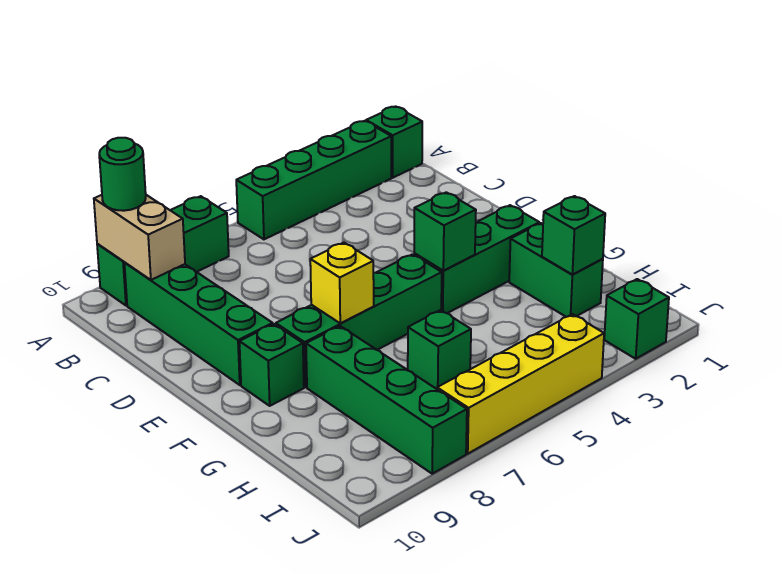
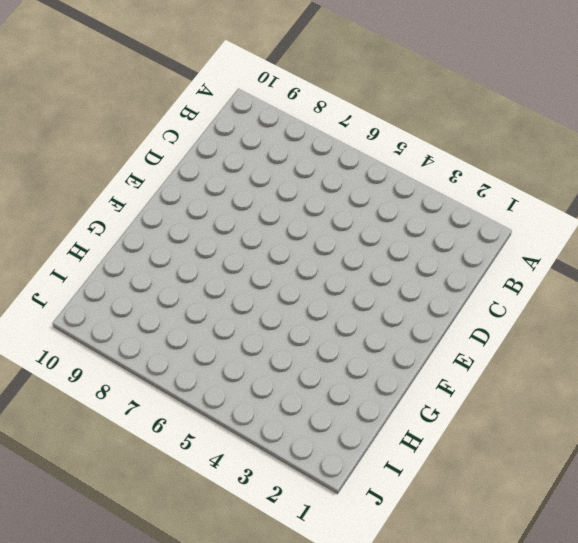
none -> green 1x1 brick [366,106,422,178]
none -> green 1x4 brick [236,121,391,239]
none -> green 1x3 brick [97,196,229,306]

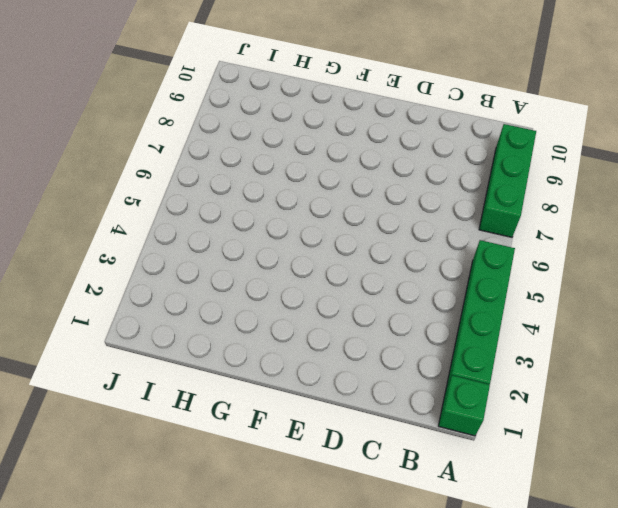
none -> green 1x4 brick [124,263,273,385]
none -> green 1x3 brick [414,205,539,313]
none -> green 1x4 brick [276,254,442,387]

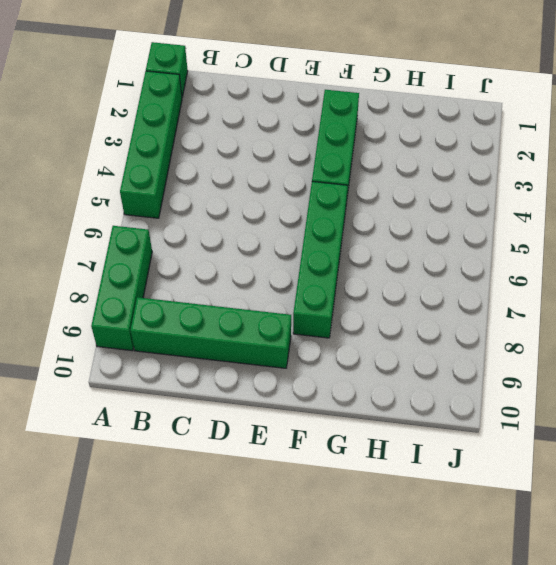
none -> green 1x1 brick [239,324,304,406]
none -> green 1x2 brick [509,223,603,317]
none -> green 1x4 brick [306,326,467,474]

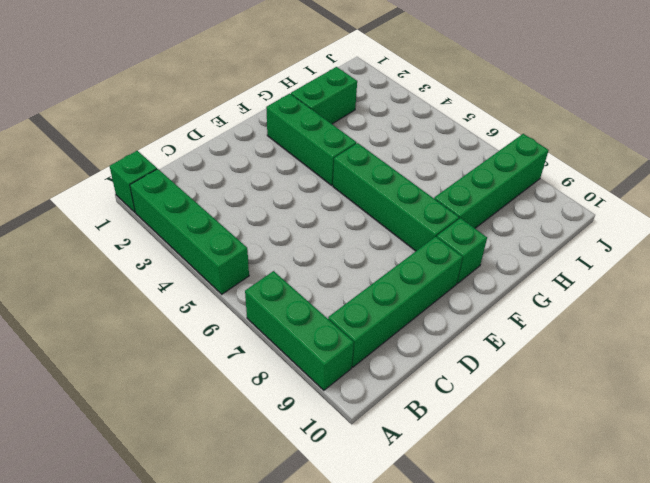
none -> green 1x1 brick [408,310,471,389]
none -> green 1x1 brick [604,279,669,359]
none -> yellow 1x4 brick [437,314,604,454]

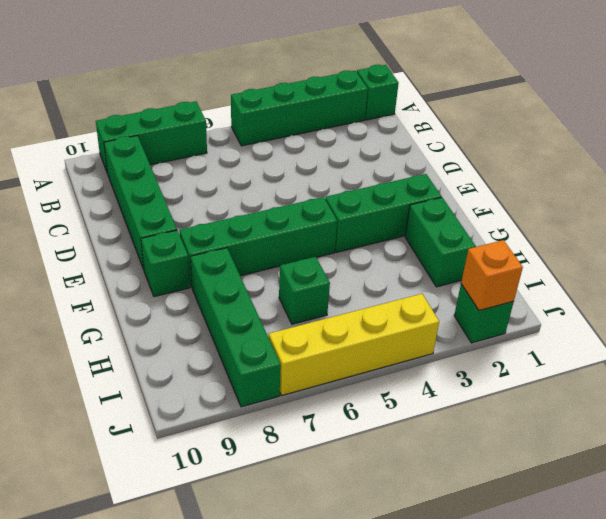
orange 1x1 brick [461,240,523,311] -> none
none -> tan 1x2 brick [94,195,185,280]
none -> green 1x1 brick [414,192,476,271]
none -> yellow 1x1 brick [310,243,374,323]

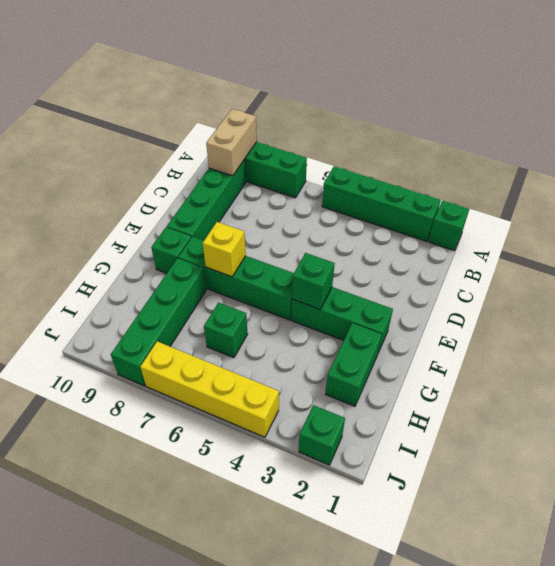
none -> green 1x1 brick [542,196,605,275]
none -> green 1x1 round brick [99,138,146,211]

